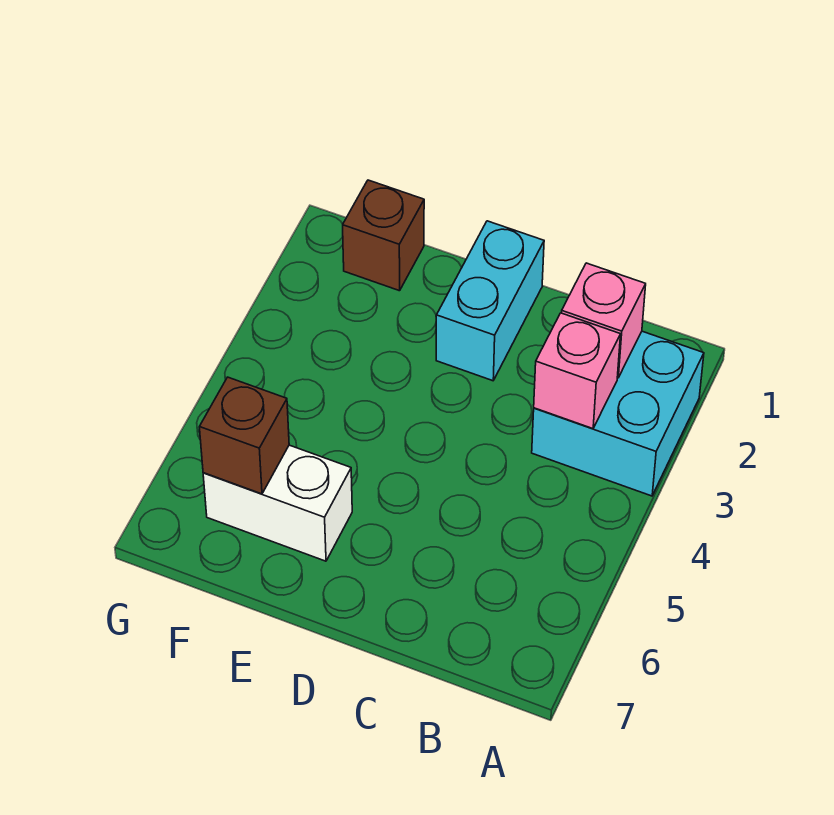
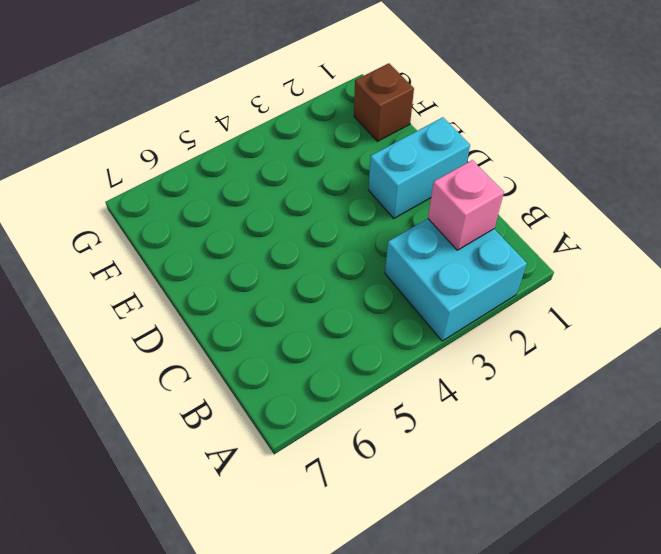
none -> white 1x2 brick [203,445,352,561]
none -> pink 1x1 brick [534,313,621,429]

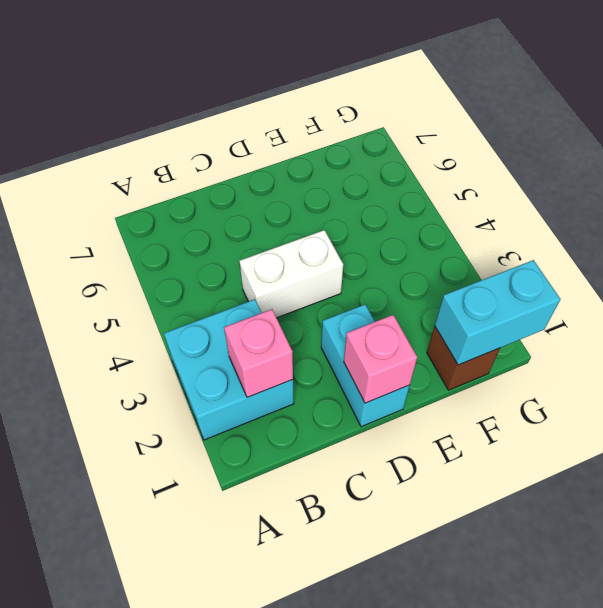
white 1x2 brick [240,230,343,318] -> white 1x2 brick moved to [203,445,352,561]
pink 1x1 brick [344,315,417,403] -> pink 1x1 brick moved to [534,313,621,429]
cyan 1x2 brick [435,260,560,365] -> none
none -> brown 1x1 brick [199,377,289,494]

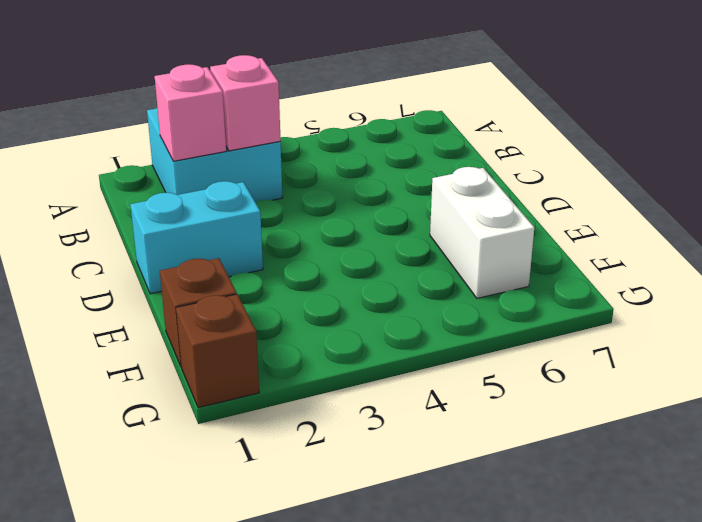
brown 1x1 brick [176,294,259,408] -> brown 1x1 brick moved to [199,377,289,494]

